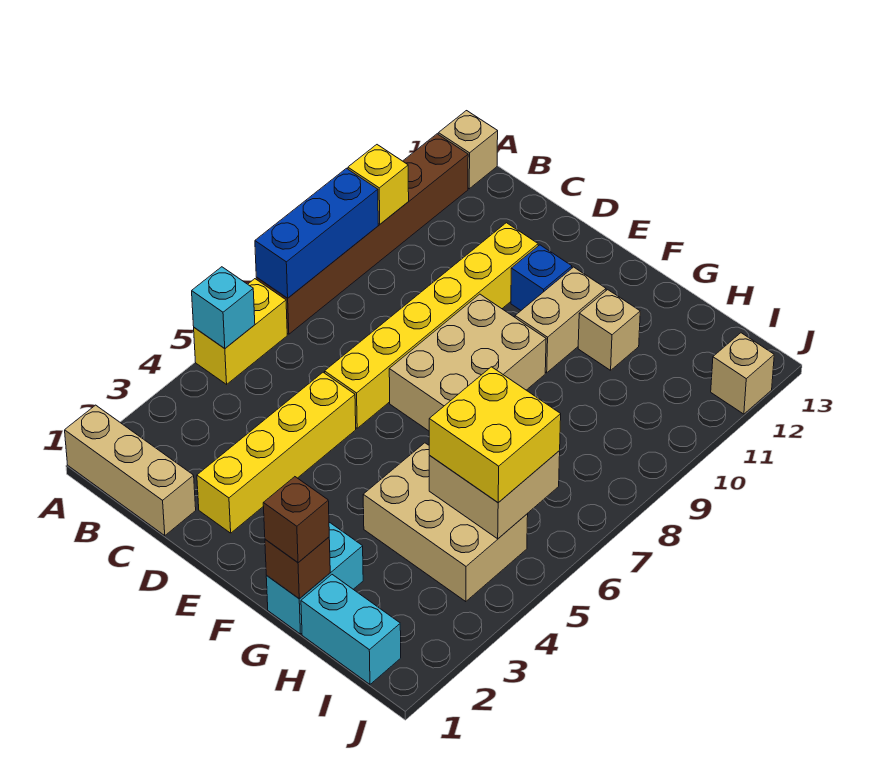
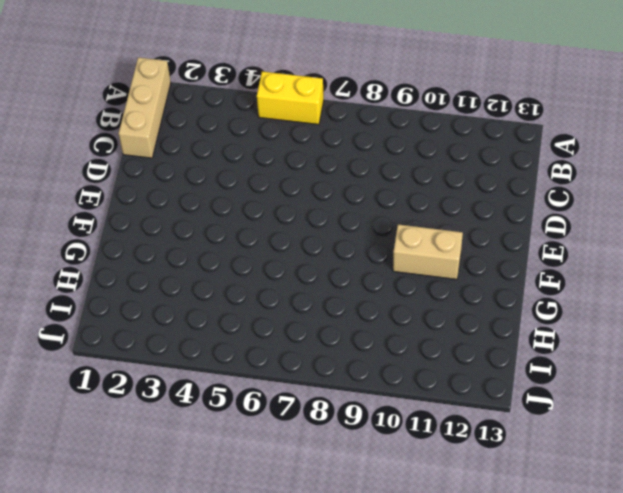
none -> brown 1x6 brick [256,134,468,334]
none -> tan 1x1 brick [438,111,498,189]
none -> yellow 1x4 brick [197,372,356,533]

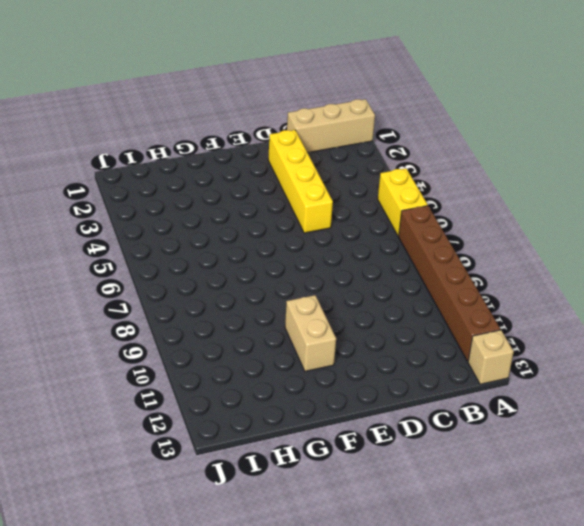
none -> yellow 1x6 brick [325,223,538,428]
none -> tan 2x3 brick [389,294,546,431]
none -> blue 1x1 brick [511,245,572,310]

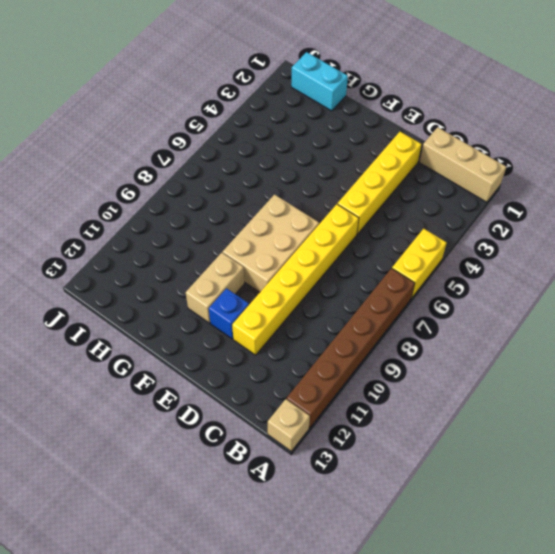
none -> cyan 1x2 brick [266,523,363,634]
none -> tan 2x3 brick [363,443,528,602]
none -> tan 1x1 brick [578,290,640,370]

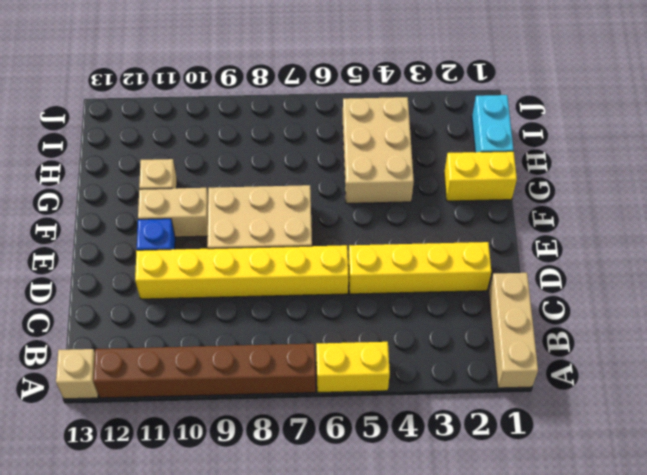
yellow 1x2 brick [444,151,517,201] -> cyan 1x2 brick [266,523,363,634]
none -> tan 1x1 brick [711,333,774,414]
none -> cyan 1x1 brick [192,267,255,348]
none -> blue 1x3 brick [255,168,378,298]

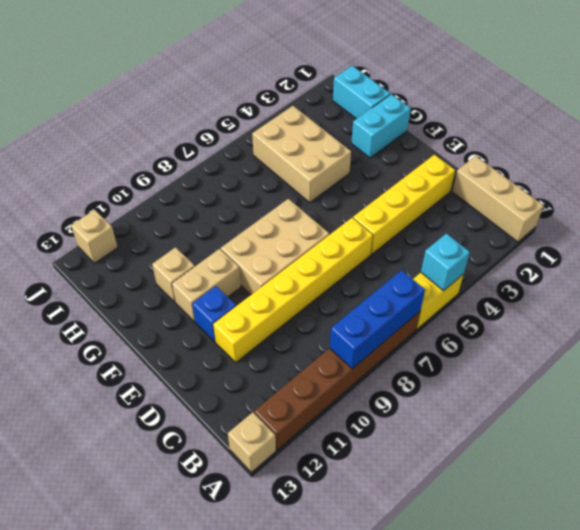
none -> yellow 1x1 brick [348,145,409,224]
none -> brown 1x1 brick [265,537,330,599]
none -> tan 2x2 brick [429,451,560,539]

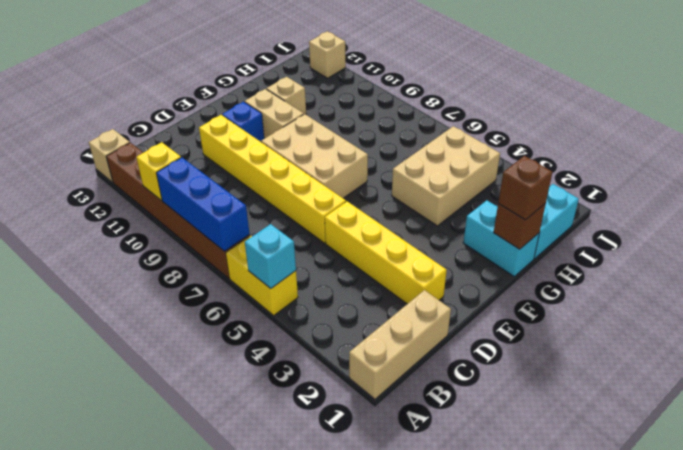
none -> tan 2x2 brick [429,451,560,539]
none -> yellow 2x2 brick [429,367,561,503]

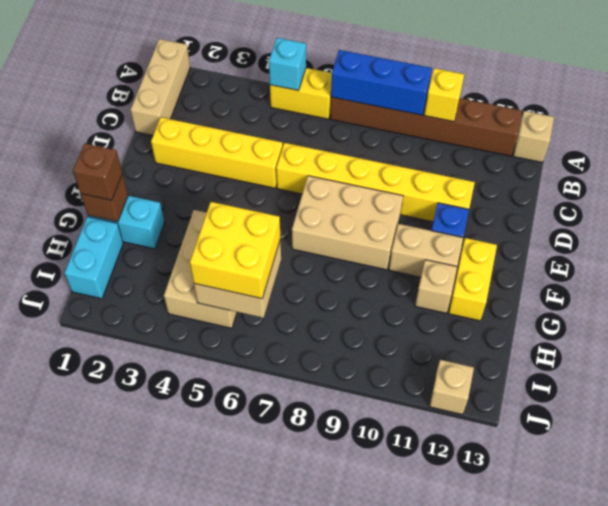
yellow 1x2 brick [449,238,497,321] -> none

